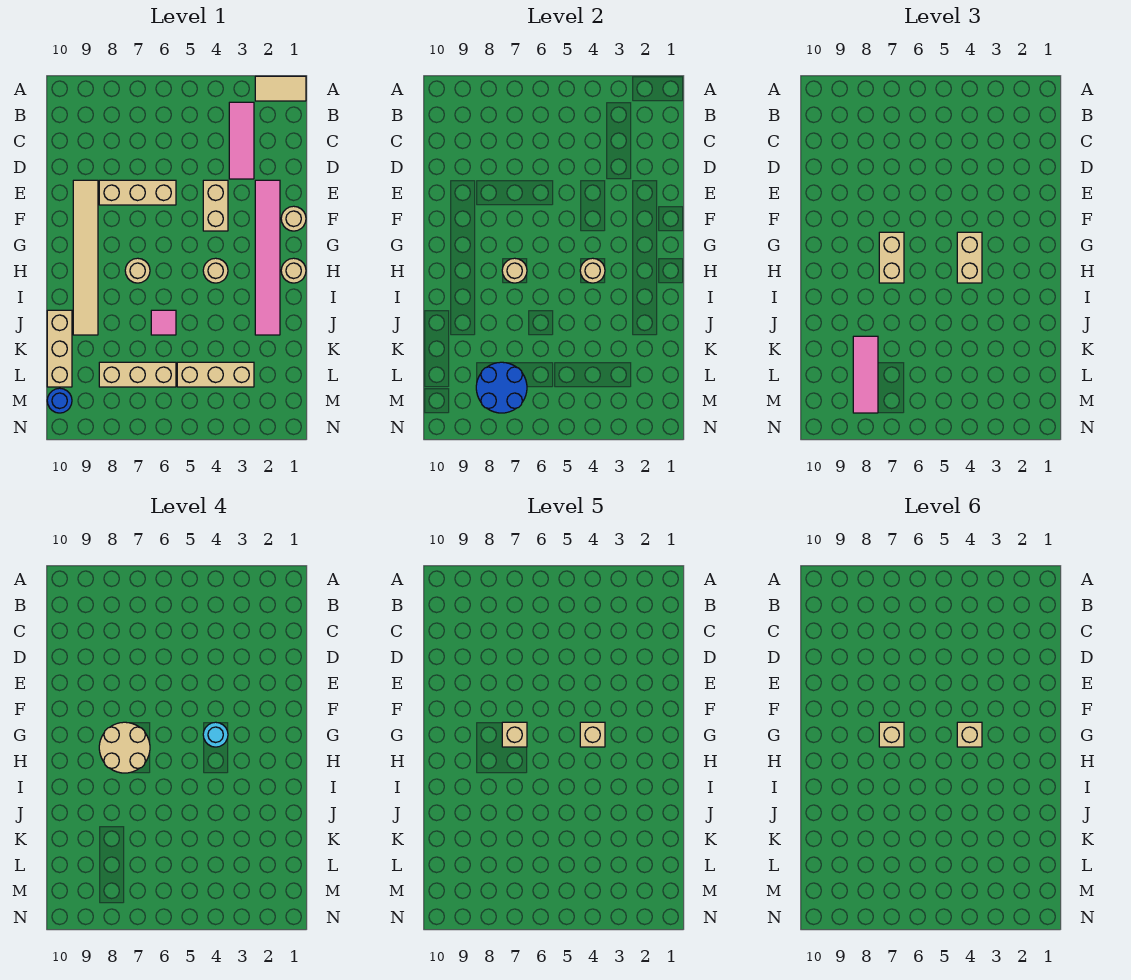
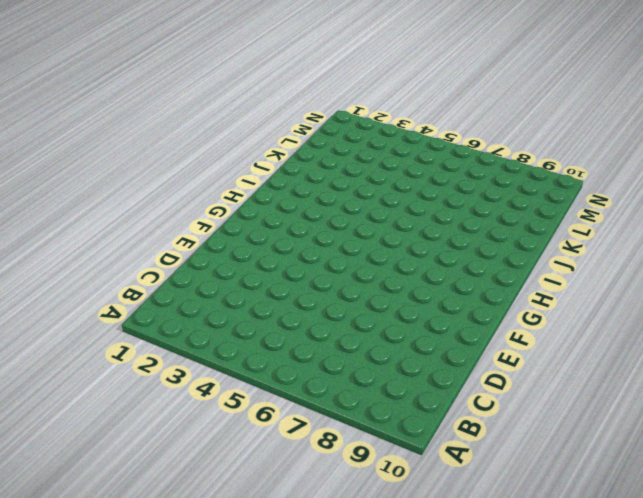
none -> tan 1x2 tile [255,76,306,101]
none -> pink 1x3 tile [229,102,254,179]
none -> pink 1x6 tile [255,180,280,335]

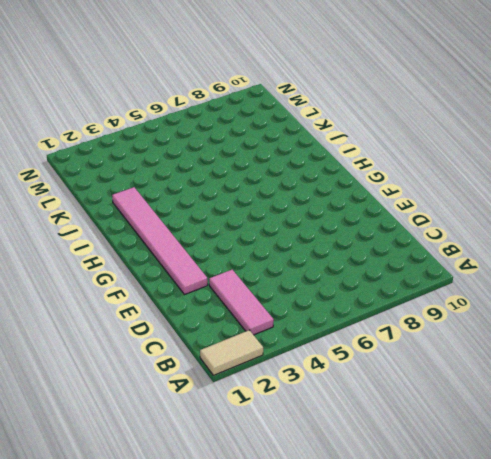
none -> tan 1x2 brick [203,180,228,231]
none -> tan 1x3 brick [99,180,176,205]
none -> tan 1x6 tile [73,180,98,335]

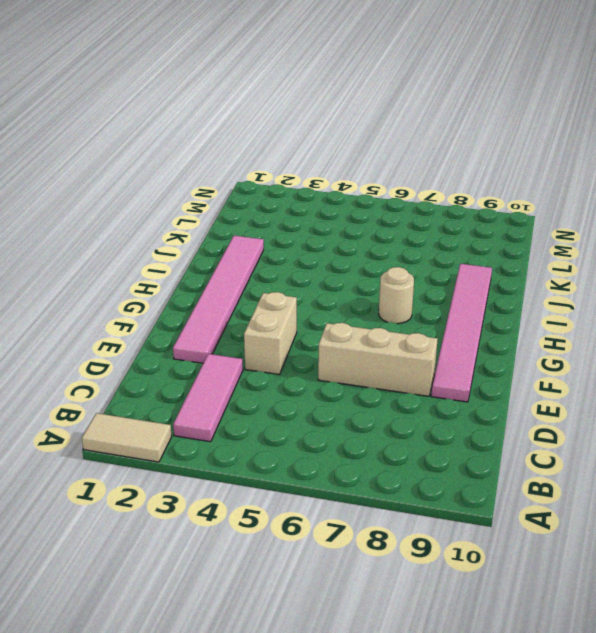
pink 1x6 tile [431,264,492,402] -> tan 1x6 tile [73,180,98,335]
none -> tan 1x1 round brick [281,206,306,231]
none -> tan 1x1 round brick [281,258,306,283]
none -> tan 1x1 round brick [203,258,228,283]

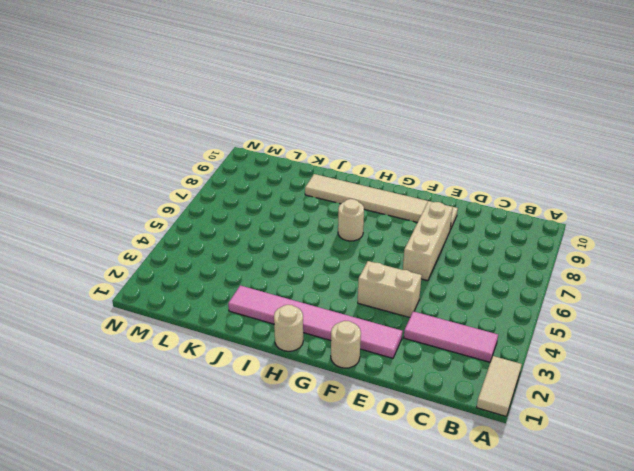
none -> tan 1x1 round brick [203,258,228,283]
none -> pink 1x1 tile [151,310,176,335]
none -> tan 1x3 brick [47,310,72,387]

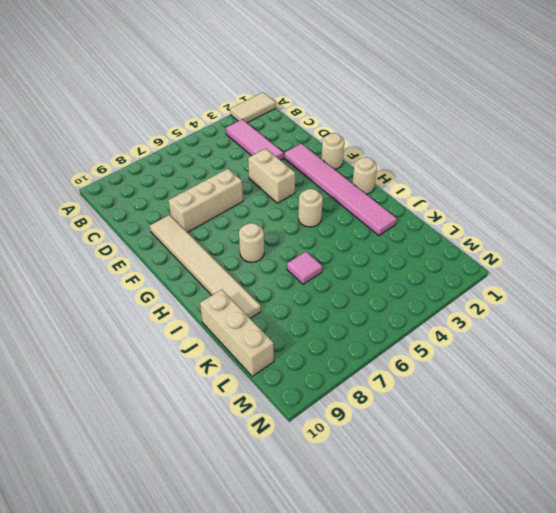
none -> tan 1x3 brick [177,362,254,387]
none -> tan 1x3 brick [99,362,176,387]
none -> blue 1x1 round brick [47,388,72,413]

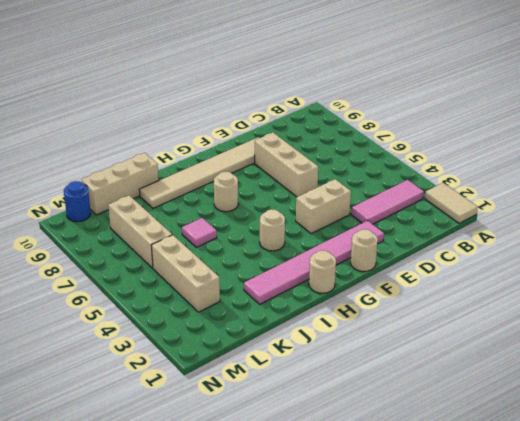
none -> tan 1x1 round brick [580,258,605,283]
none -> tan 1x1 round brick [502,258,527,283]
none -> blue 2x2 round brick [476,362,527,413]

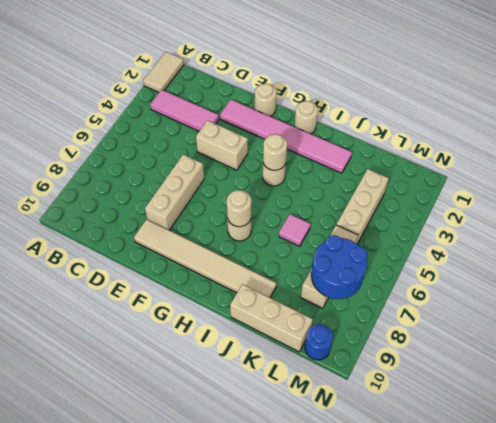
none -> tan 1x2 brick [957,232,982,283]
none -> tan 1x2 brick [879,232,904,283]
none -> pink 1x3 tile [853,336,878,413]

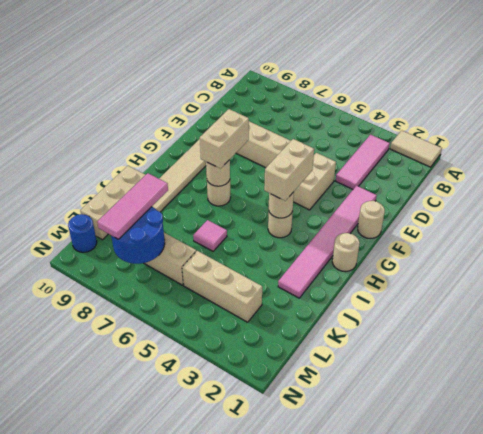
none -> cyan 1x1 round brick [203,722,228,747]
none -> tan 2x2 round brick [99,722,150,773]
none -> tan 1x1 brick [580,722,605,747]

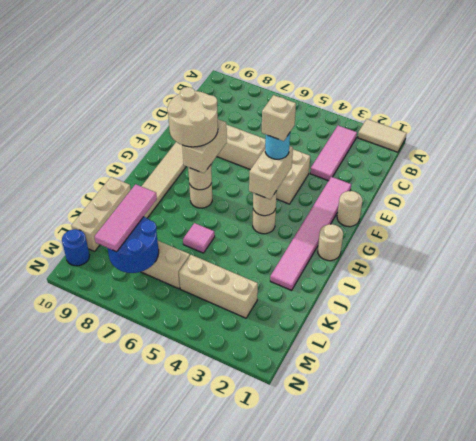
none -> tan 1x1 brick [502,722,527,747]
none -> tan 1x1 brick [957,722,982,747]
none -> tan 1x1 brick [879,722,904,747]

